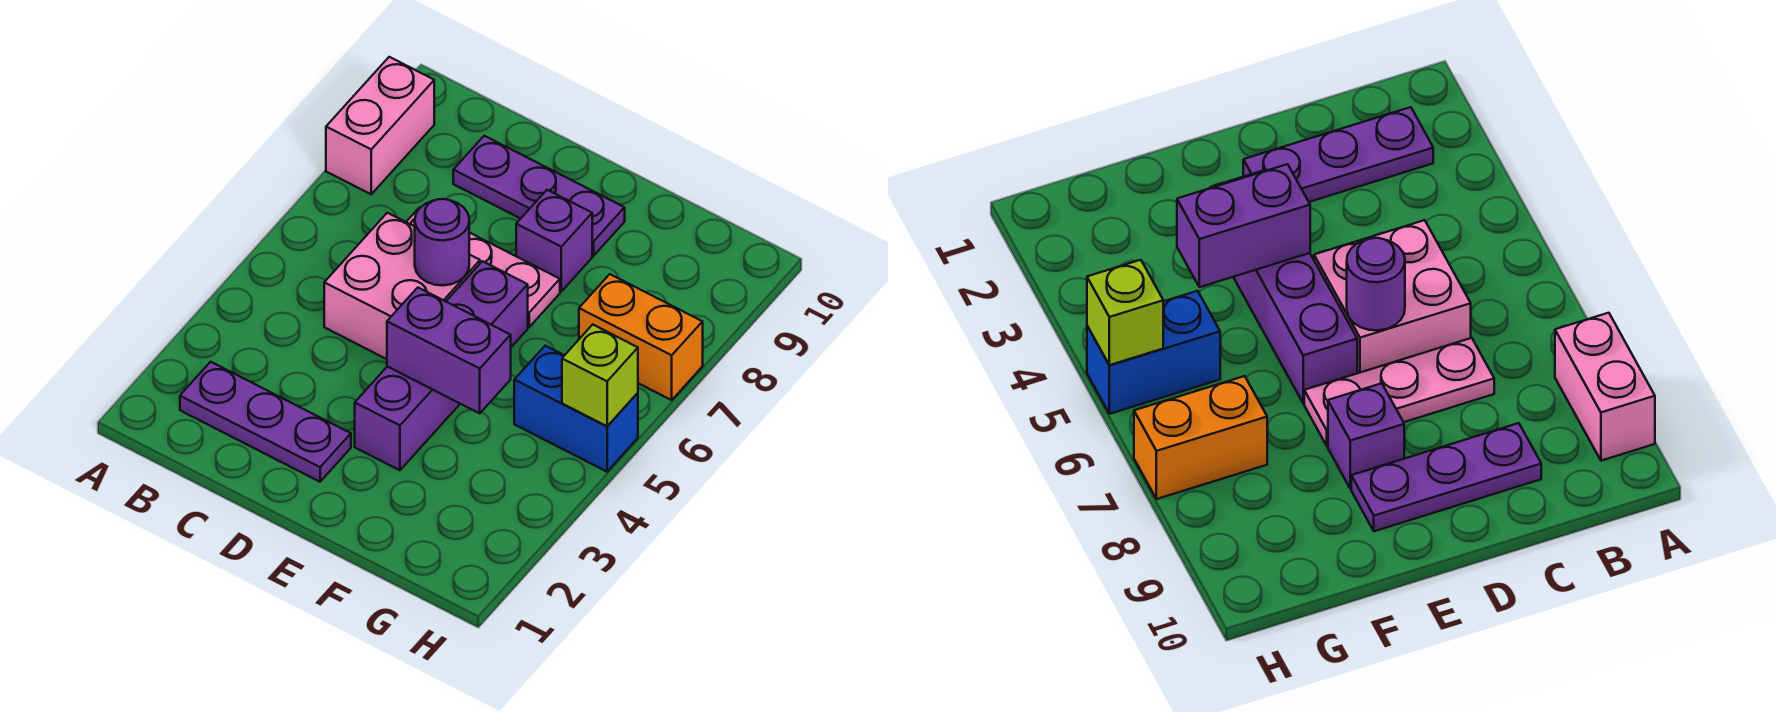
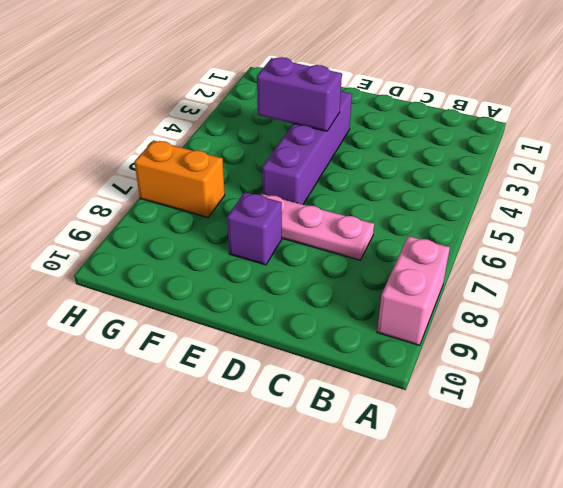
none -> purple 1x3 plate [180,362,351,482]
none -> pink 2x2 brick [324,213,480,359]
none -> purple 1x3 plate [453,136,625,256]

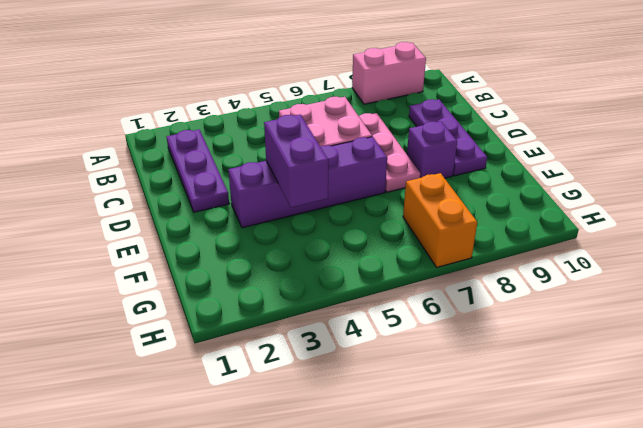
none -> blue 1x2 brick [514,346,638,472]
none -> purple 1x1 round brick [415,199,469,285]
none -> lime 1x1 brick [562,325,638,426]

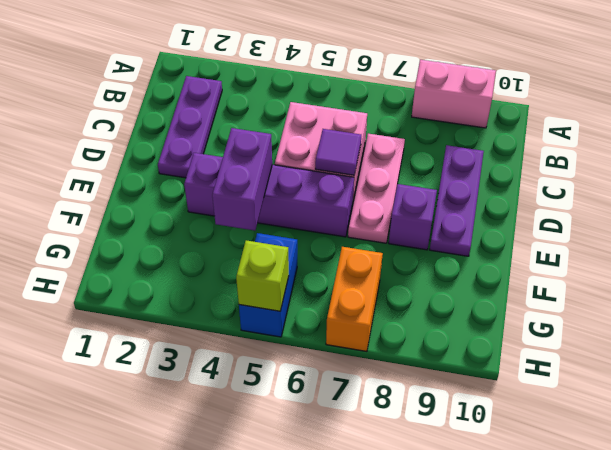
purple 1x1 tile [315,129,361,175] -> purple 1x1 round brick [415,199,469,285]

